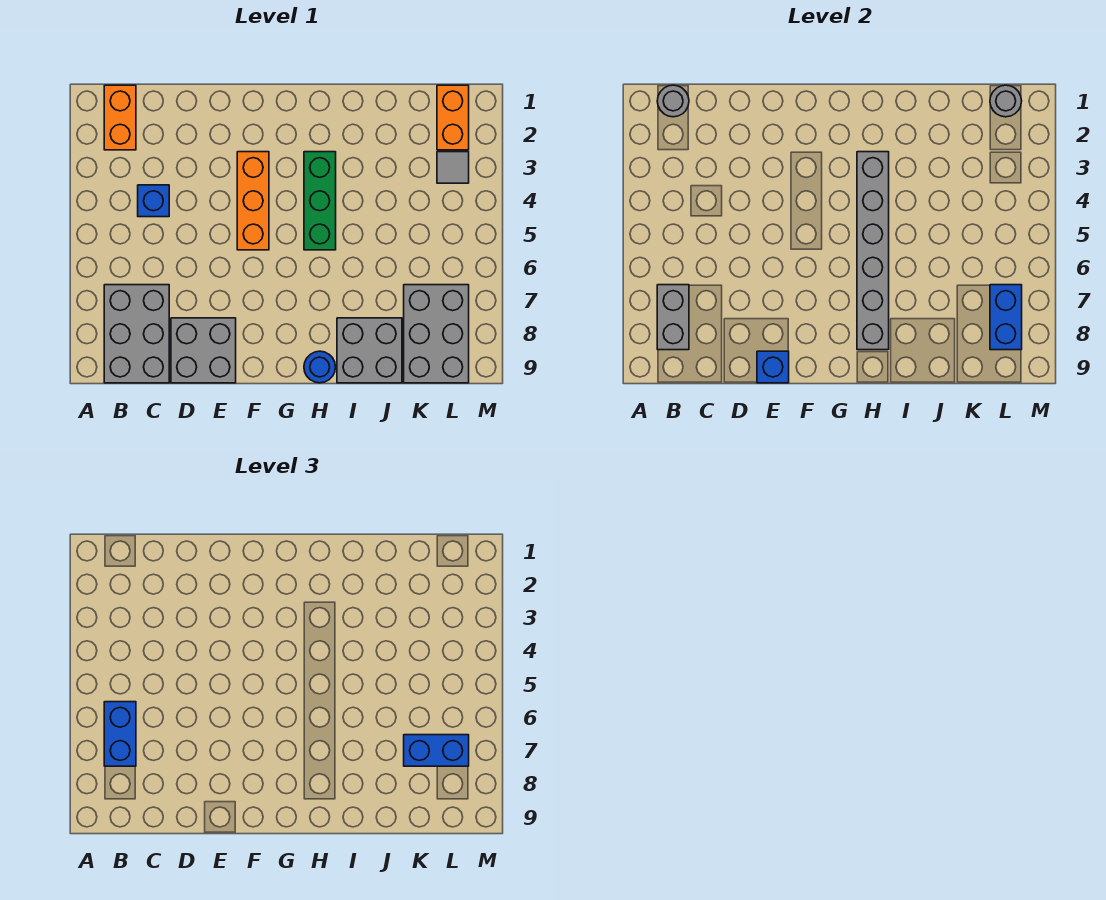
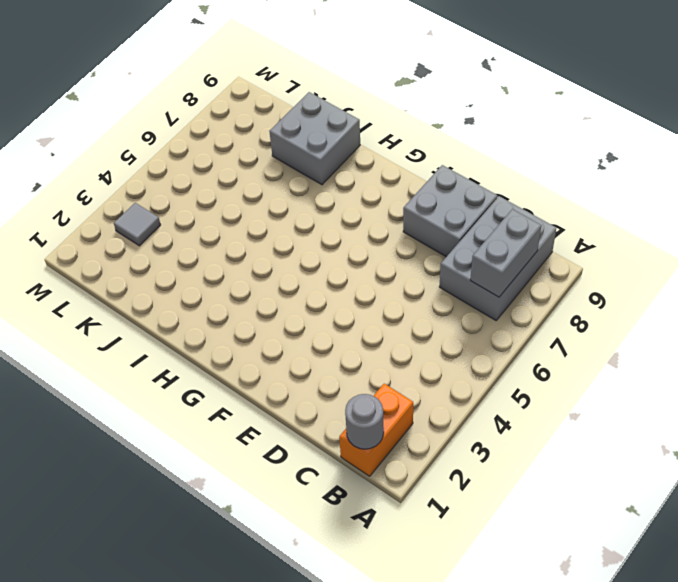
none -> blue 1x1 brick [138,185,169,217]
none -> orange 1x3 brick [237,152,269,250]
none -> green 1x3 brick [304,152,336,250]

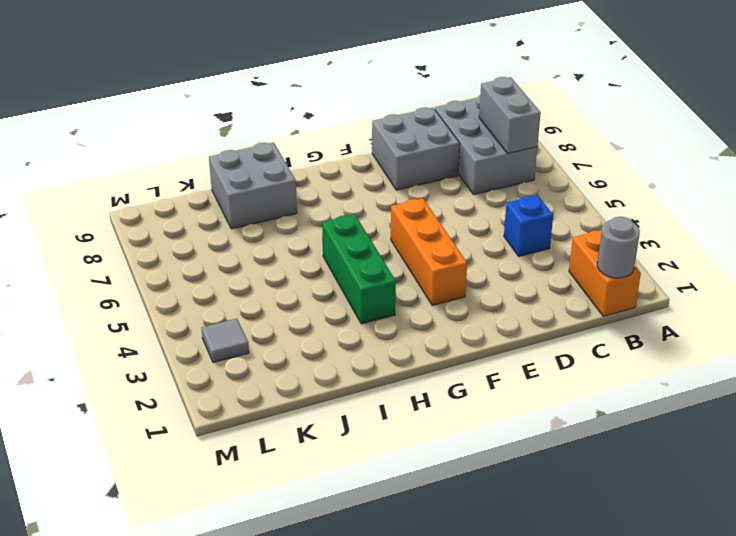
none -> blue 1x1 round brick [304,351,336,383]
none -> grey 2x3 brick [404,285,469,383]
none -> orange 1x2 brick [437,85,469,150]

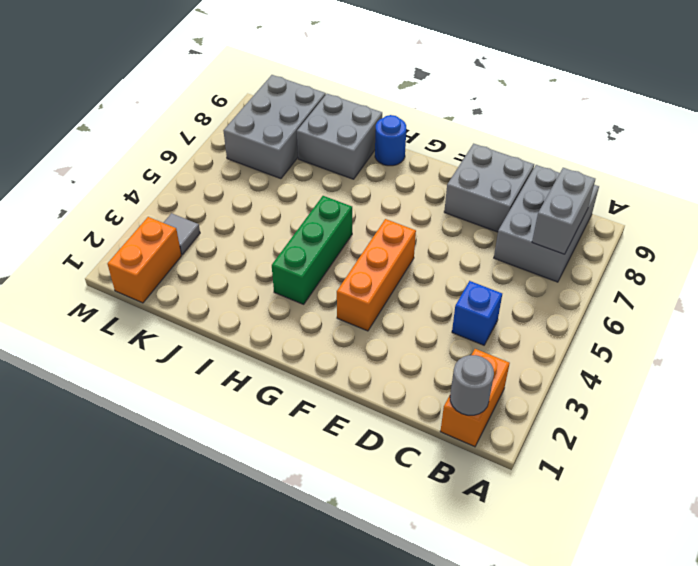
none -> blue 1x1 brick [757,351,789,383]
none -> grey 1x6 brick [857,152,889,350]
none -> grey 1x1 round brick [990,85,1022,117]

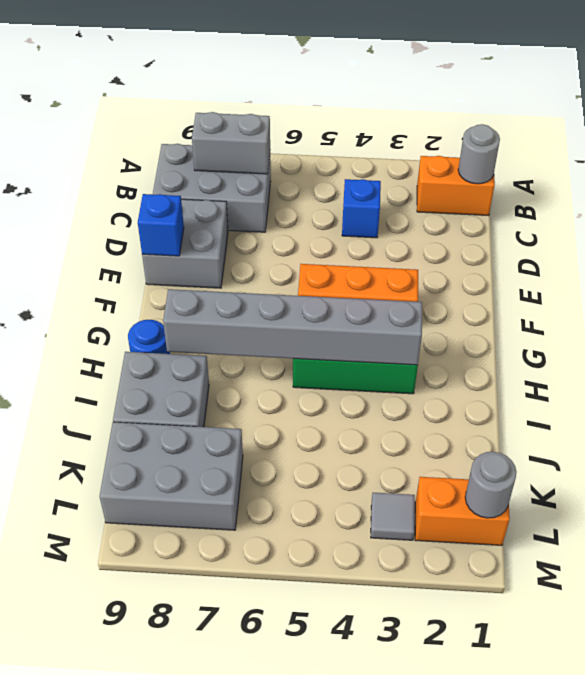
none -> blue 1x2 brick [990,285,1022,350]
none -> blue 1x2 brick [104,702,136,766]
none -> blue 1x2 brick [404,735,469,766]

